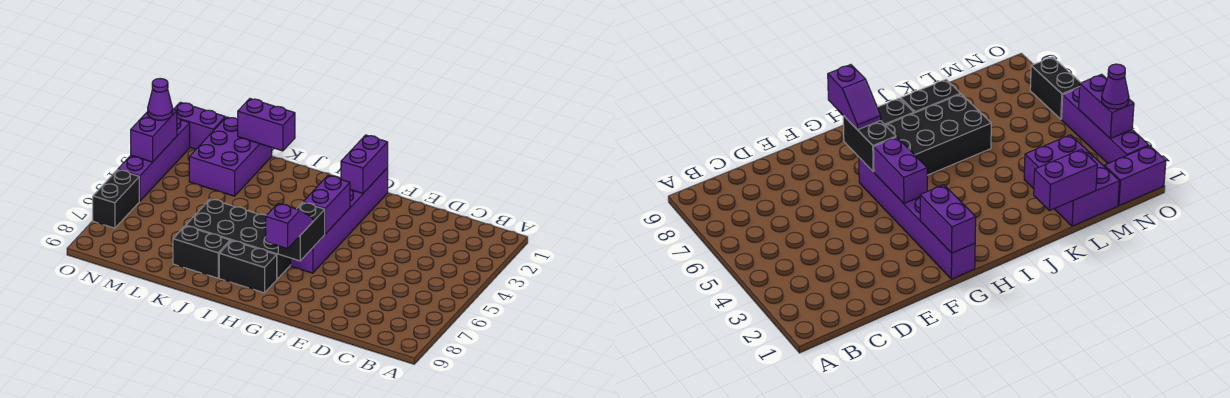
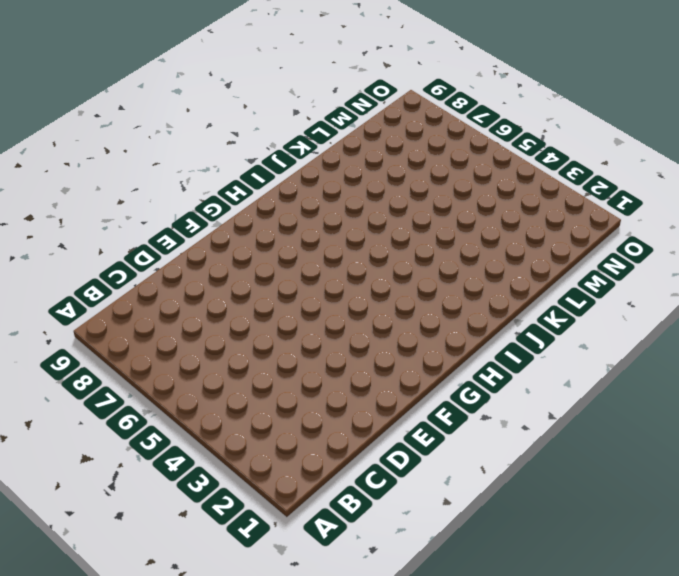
none -> purple 1x6 brick [291,168,388,273]
none -> black 2x4 brick [186,199,291,279]
none -> black 1x2 brick [219,241,277,293]

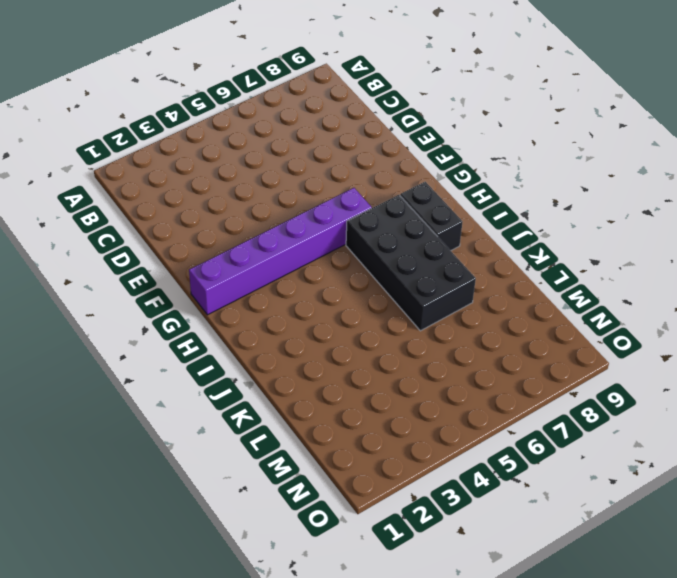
none -> black 1x2 brick [173,226,230,278]
none -> purple 2x3 brick [189,117,272,196]
none -> purple 1x2 brick [174,102,225,149]

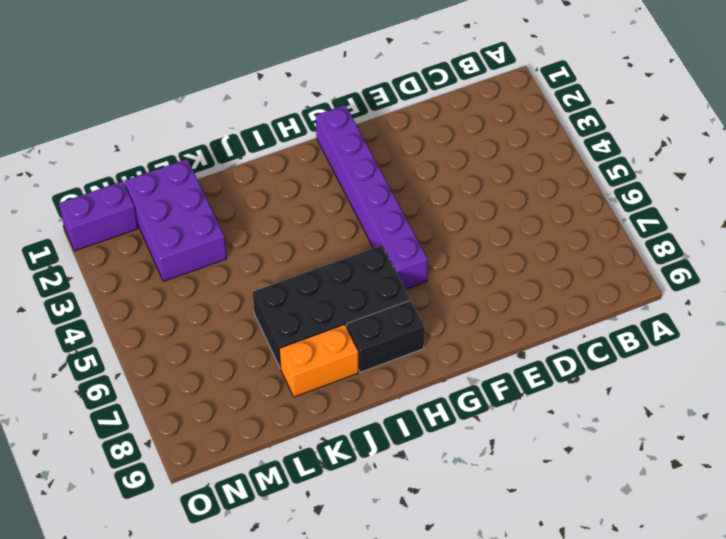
orange 1x2 brick [279,324,358,397] -> black 1x2 brick [173,226,230,278]
none -> purple 1x4 brick [118,118,190,201]
none -> black 1x2 brick [93,170,139,228]
none -> purple 1x2 brick [341,135,388,193]

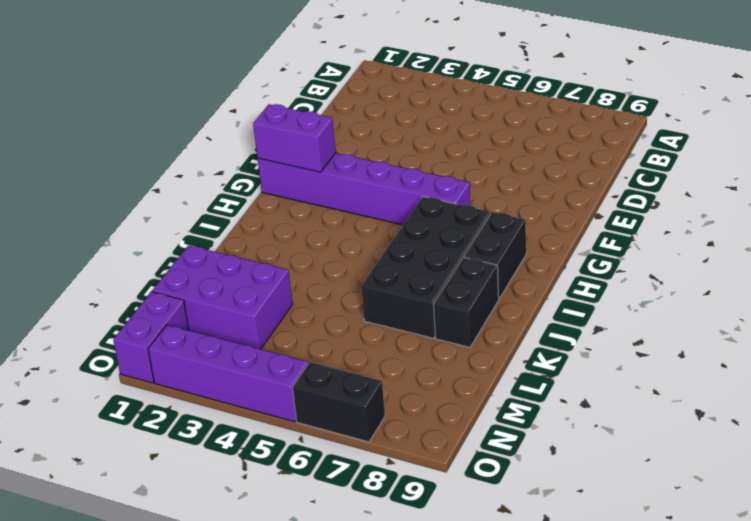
none -> purple 1x2 brick [303,176,350,234]
none -> black 1x2 brick [278,203,325,261]
none -> purple 1x2 brick [238,99,295,151]

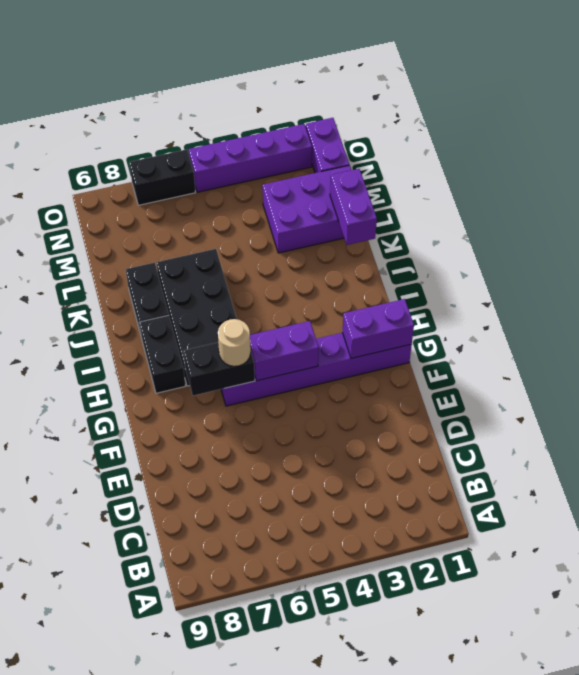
tan 1x1 round brick [218,319,251,366] -> none
none -> purple 1x2 brick [131,109,177,162]
none -> purple 1x2 slope [266,203,312,249]
none -> purple 1x1 cone [148,79,173,120]

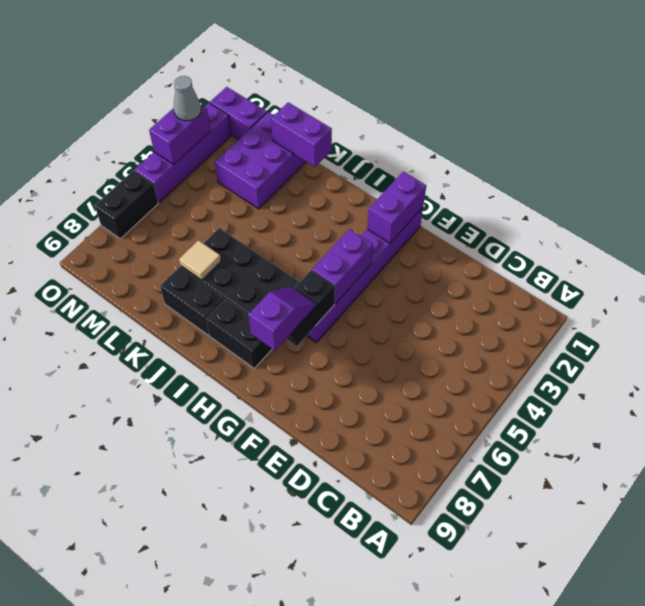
tan 1x1 tile [179,240,221,280] -> none
grey 1x1 cone [174,76,201,121] -> purple 1x1 cone [148,79,173,120]

